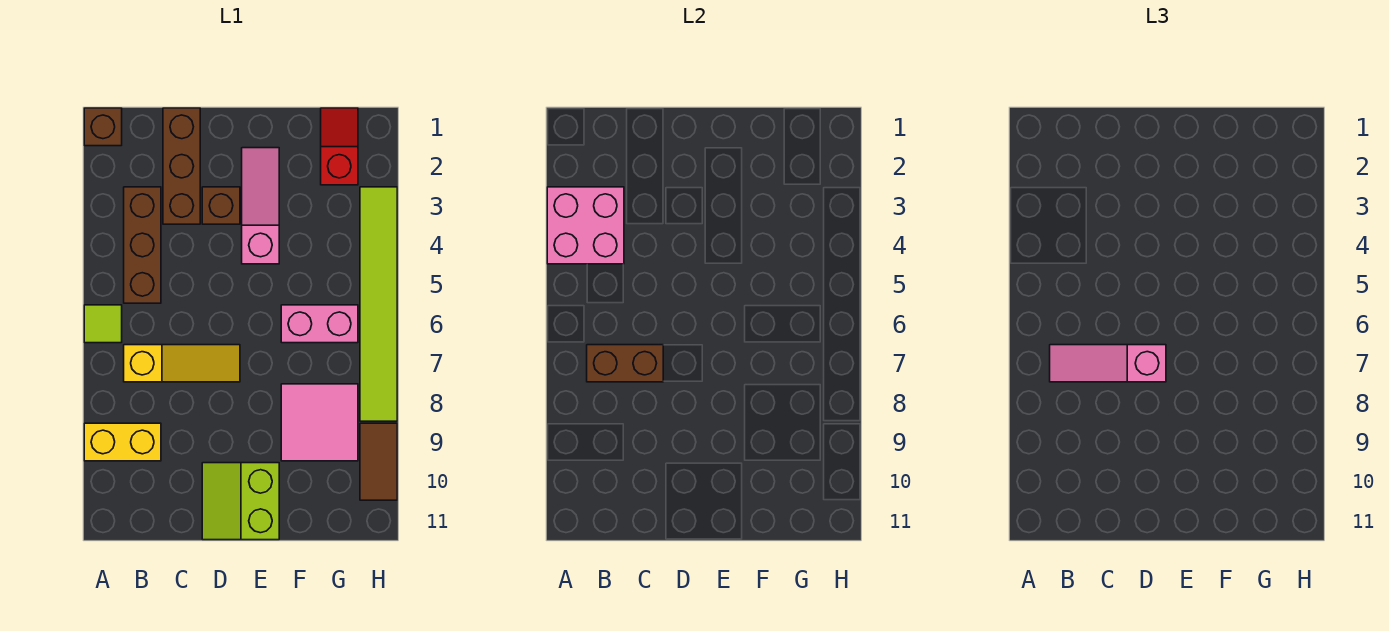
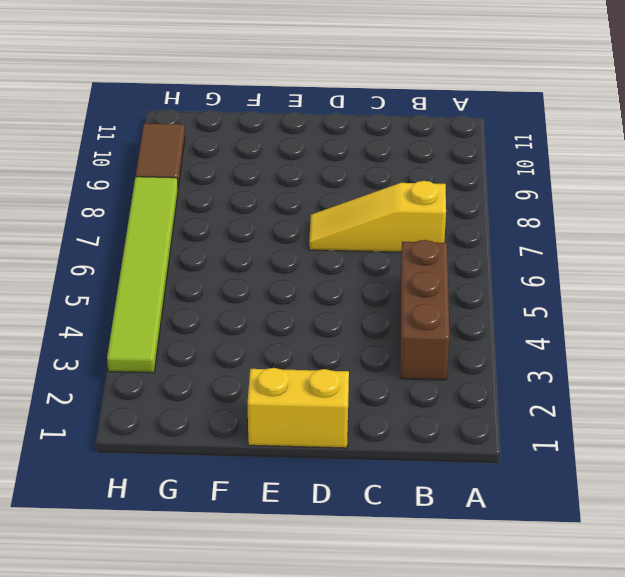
yellow 1x2 brick [247,368,349,448] -> yellow 1x2 brick moved to [84,423,161,461]
none -> brown 1x1 brick [84,108,122,146]
none -> lime 1x1 tile [84,305,122,343]
none -> brown 1x3 brick [163,108,200,224]

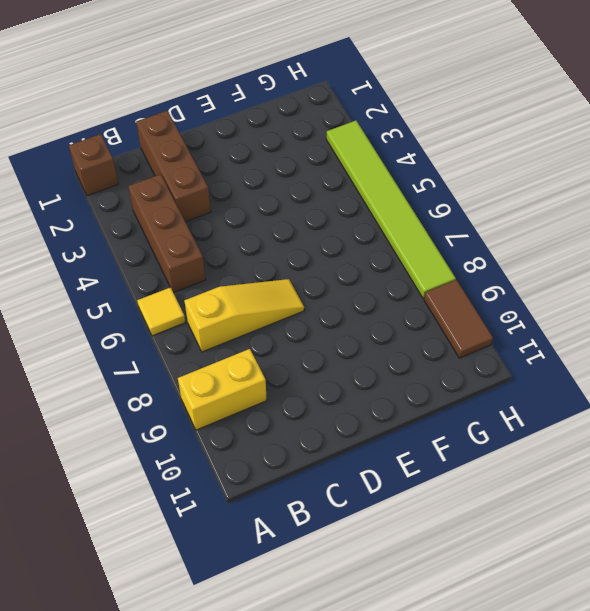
yellow 1x1 tile [137,287,185,336] -> lime 1x1 tile [84,305,122,343]
none -> brown 1x1 brick [202,187,240,224]
none -> lime 2x2 slope [202,463,279,540]
none -> pink 1x3 slope [242,148,279,264]

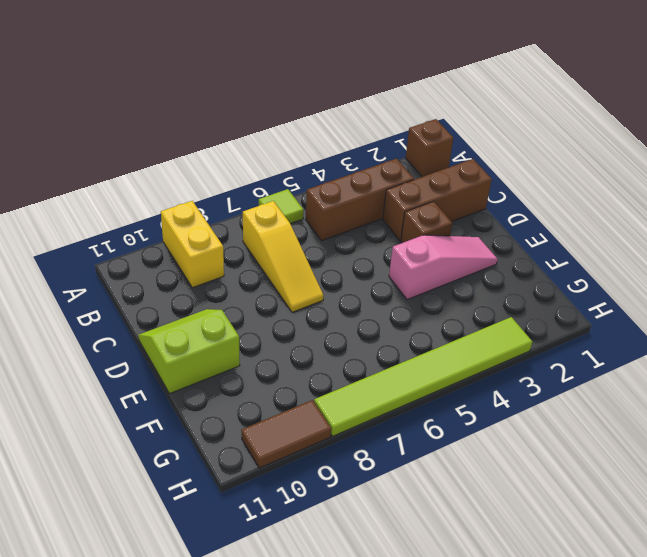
none -> pink 1x2 brick [281,305,358,343]
none -> pink 2x2 tile [281,384,358,461]
none -> red 1x2 slope [321,108,358,185]

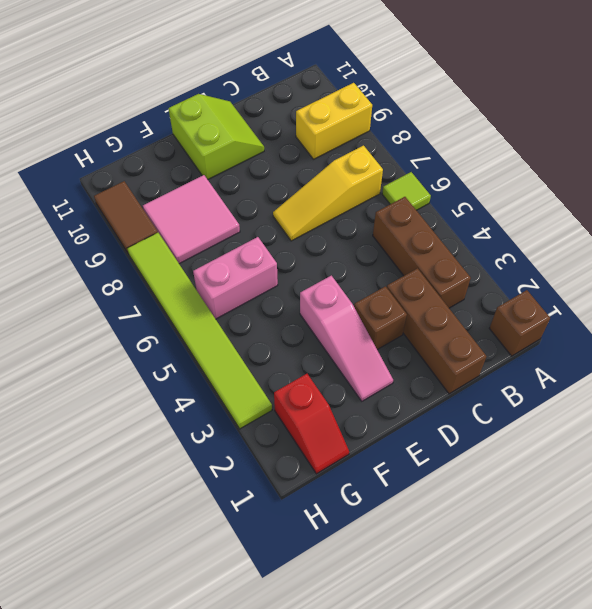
none -> pink 2x2 brick [547,187,624,264]
none -> brown 1x2 brick [587,345,663,382]
none -> pink 1x3 slope [1050,345,1166,382]

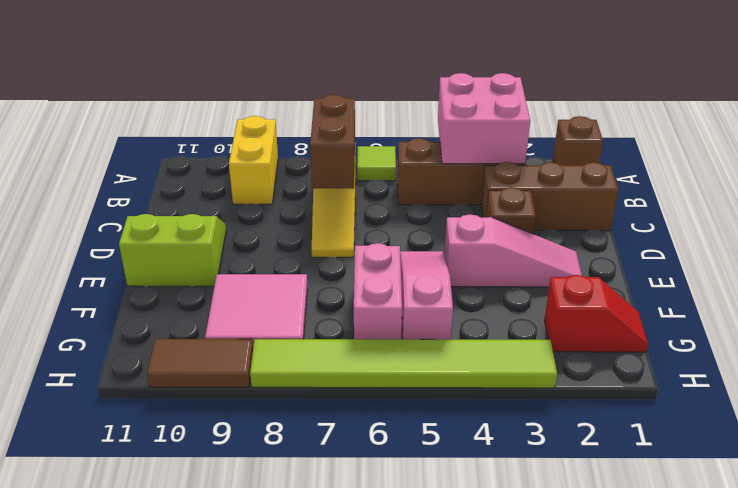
pink 1x3 slope [400,251,453,340] -> pink 1x3 slope moved to [1050,345,1166,382]

